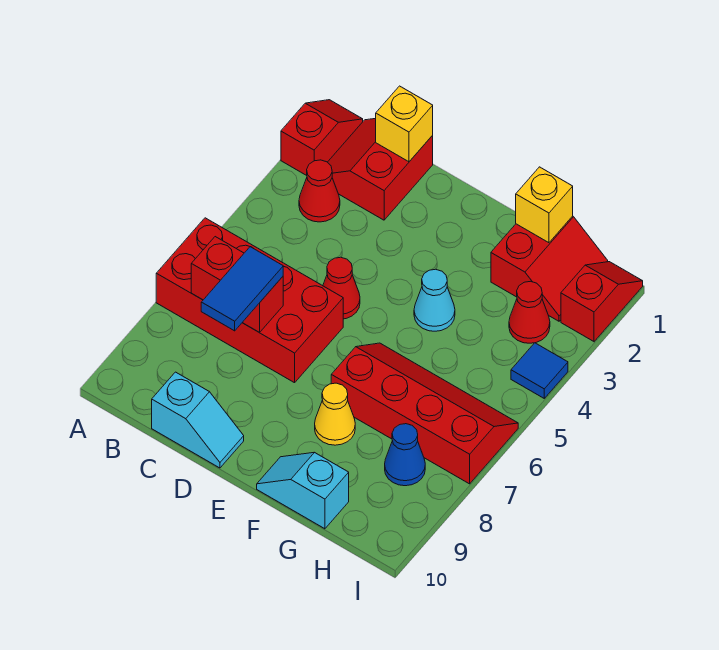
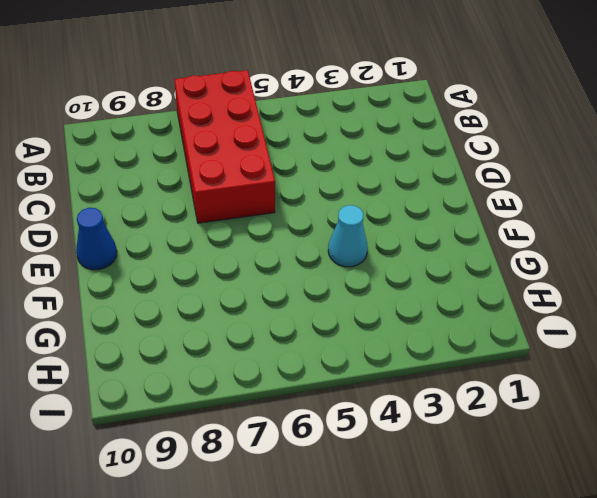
blue 1x1 cone [76,208,117,270] -> blue 1x1 cone moved to [385,424,425,486]
none -> red 1x2 slope [281,100,363,176]
none -> red 2x2 slope [328,118,433,220]
none -> red 1x1 cone [299,160,340,222]

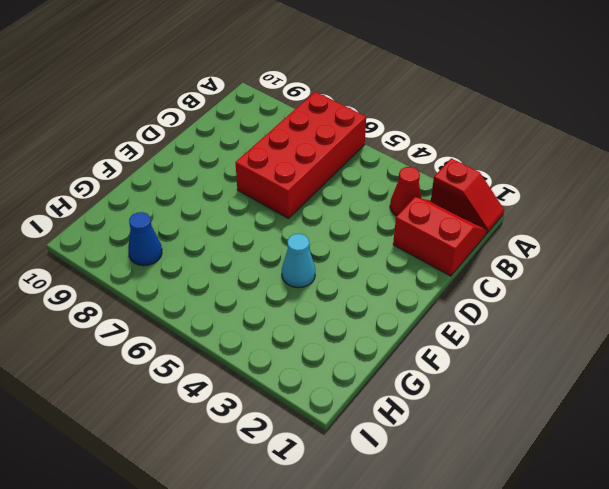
none -> cyan 1x2 slope [152,372,244,468]
none -> red 1x1 cone [323,257,360,319]
none -> red 2x4 slope [331,343,518,484]

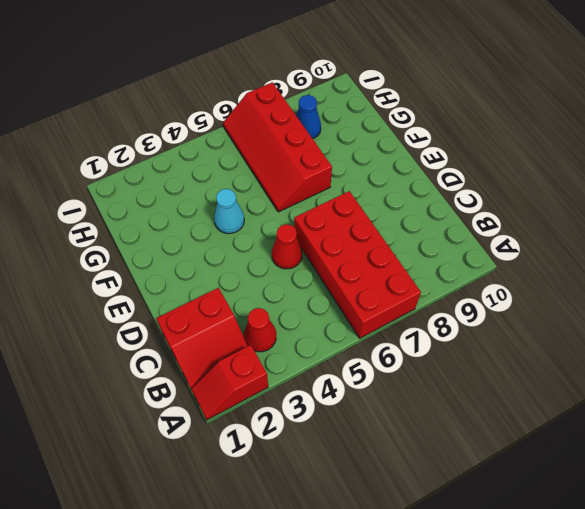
none -> cyan 1x2 slope [152,372,244,468]
none -> yellow 1x1 cone [315,383,355,445]
none -> cyan 1x2 slope [257,452,349,529]

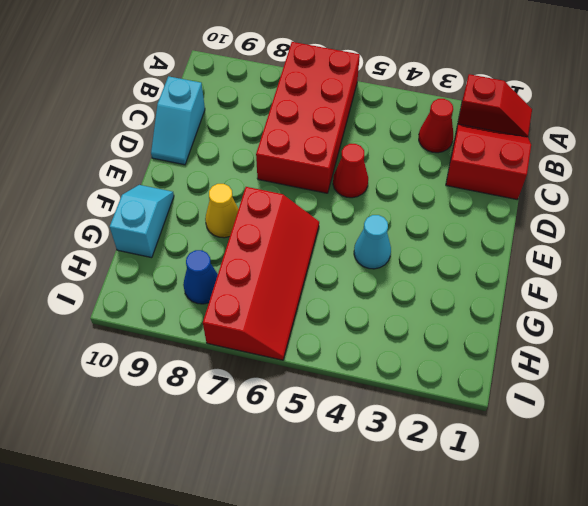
none -> red 2x2 slope [491,216,608,321]
none -> red 1x1 cone [509,281,550,343]
none -> red 1x2 slope [561,262,643,341]

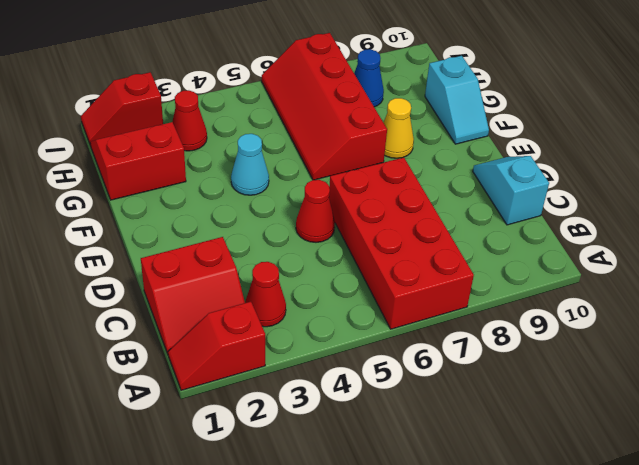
none -> blue 1x1 tile [511,343,568,398]
none -> red 1x2 brick [191,237,283,332]
none -> yellow 1x1 brick [376,86,433,162]

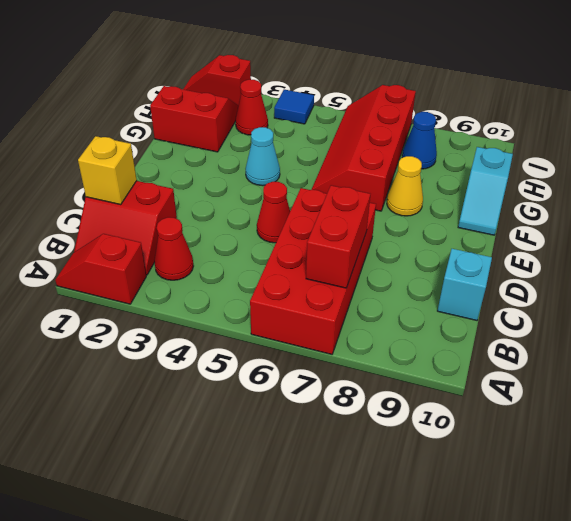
none -> yellow 1x1 brick [516,167,573,243]
none -> blue 1x2 tile [201,247,283,331]

